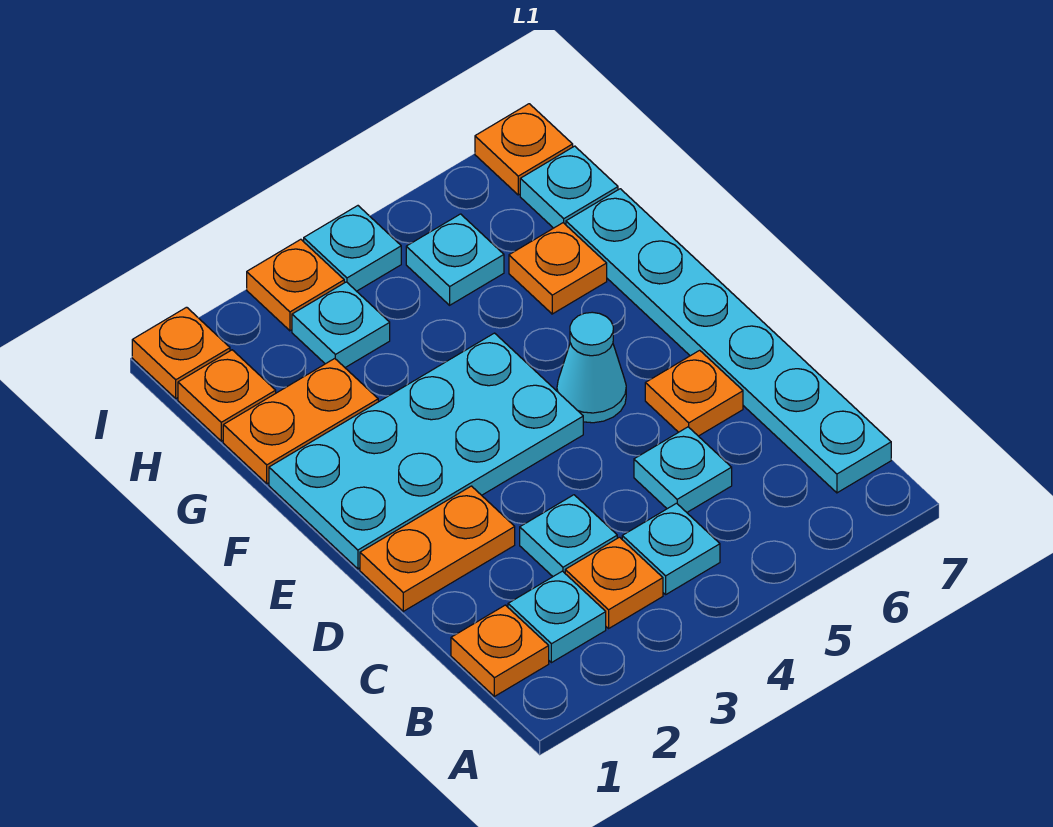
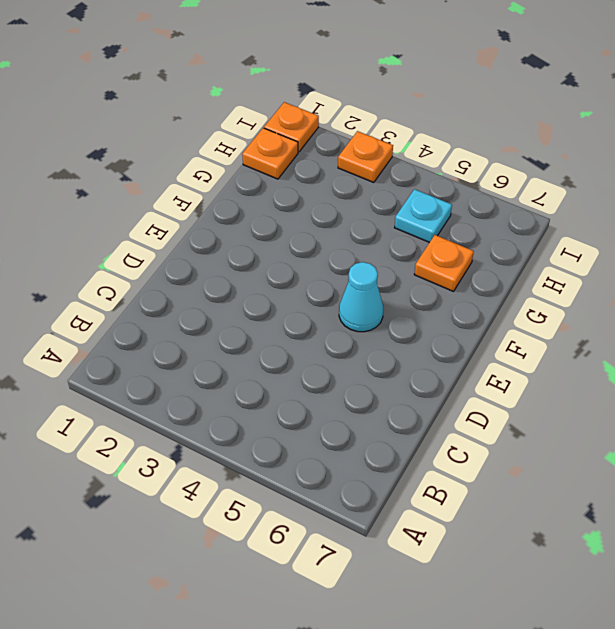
none -> orange 1x1 plate [451,605,549,696]
none -> cyan 1x1 plate [508,571,606,663]
none -> orange 1x1 plate [565,537,663,628]

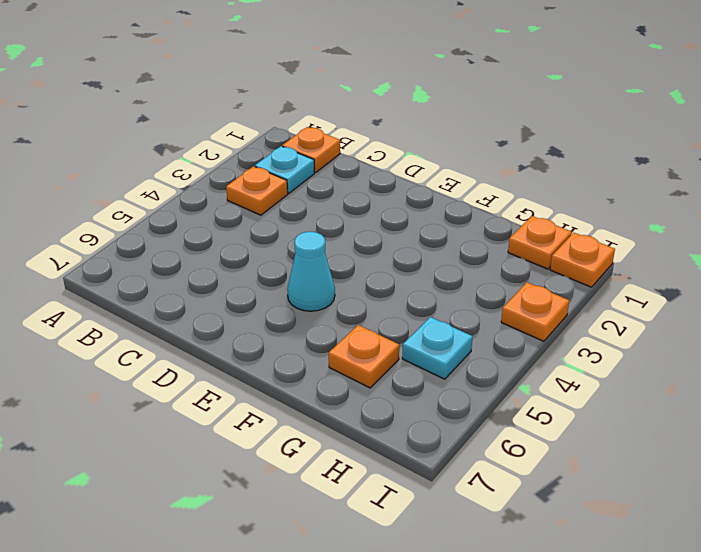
none -> cyan 1x1 plate [622,503,720,594]
none -> cyan 1x6 plate [566,189,891,493]
none -> cyan 1x1 plate [520,495,617,576]

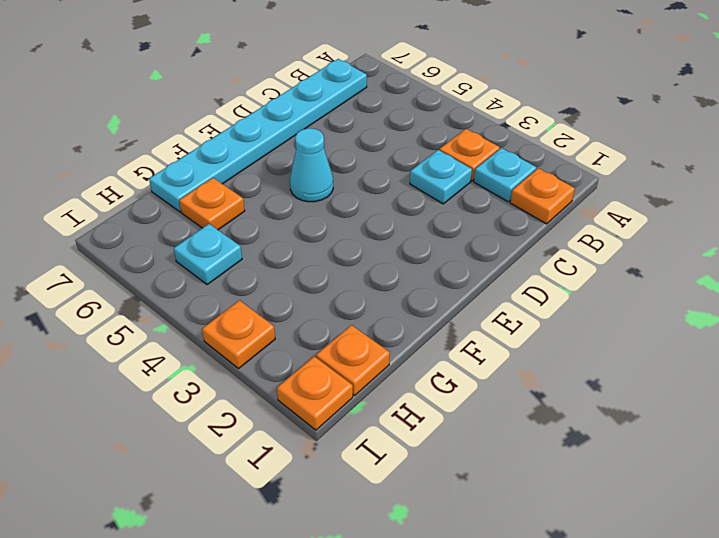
none -> cyan 1x1 plate [622,503,720,594]
none -> cyan 1x1 plate [634,427,732,512]
none -> orange 1x2 plate [360,486,515,611]

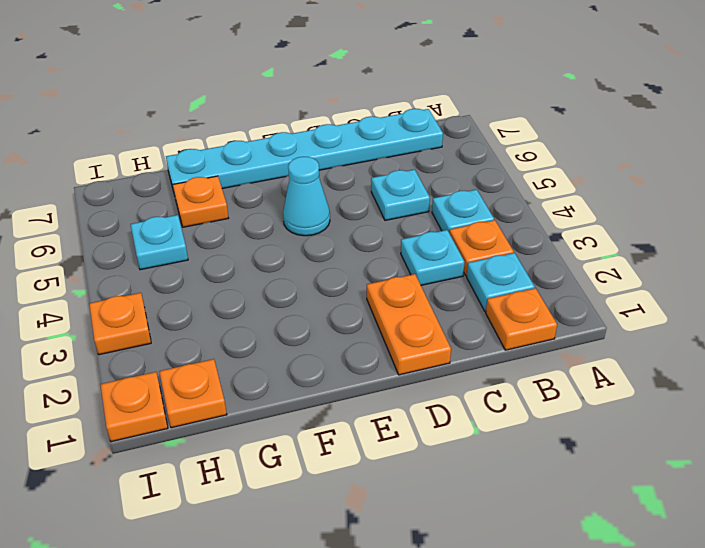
none -> orange 1x1 plate [645,350,743,436]
none -> cyan 2x4 plate [269,333,583,569]
none -> orange 1x2 plate [223,359,378,484]

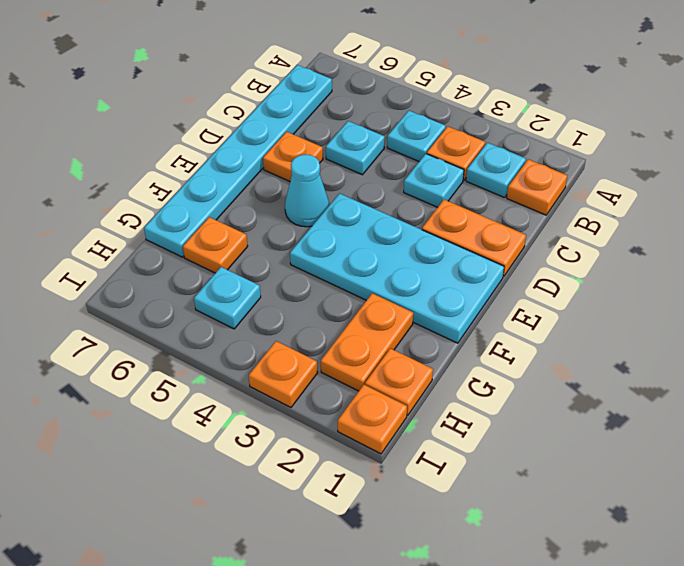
orange 1x2 plate [321,293,413,391] -> orange 1x2 plate turned to [223,359,378,484]
none -> cyan 1x1 plate [292,282,390,368]
none -> cyan 1x1 plate [520,146,618,228]
none -> cyan 1x1 plate [304,206,401,291]

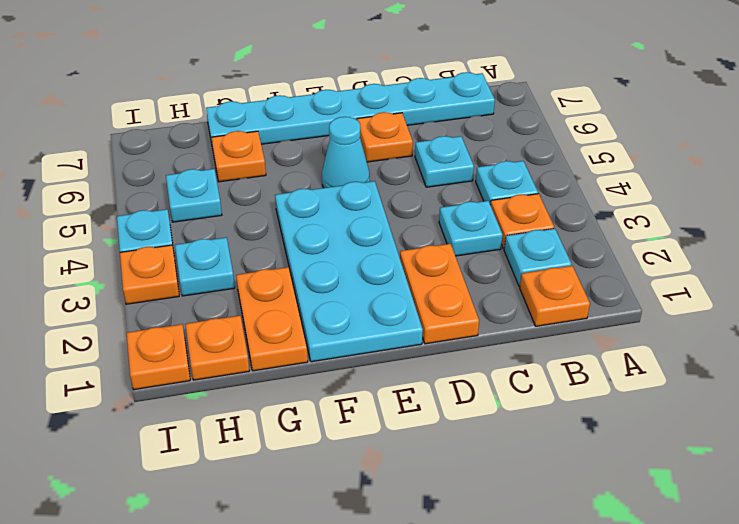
none -> cyan 1x1 plate [520,146,618,228]
none -> orange 1x1 plate [475,104,573,195]

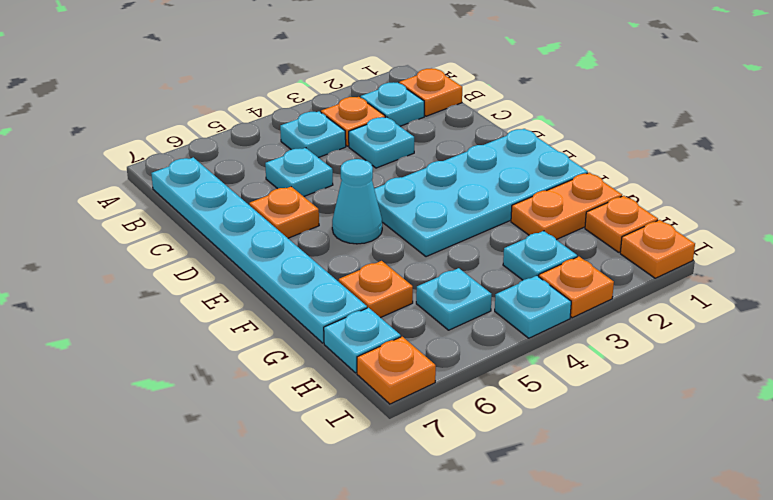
none -> orange 1x2 plate [360,486,515,611]

